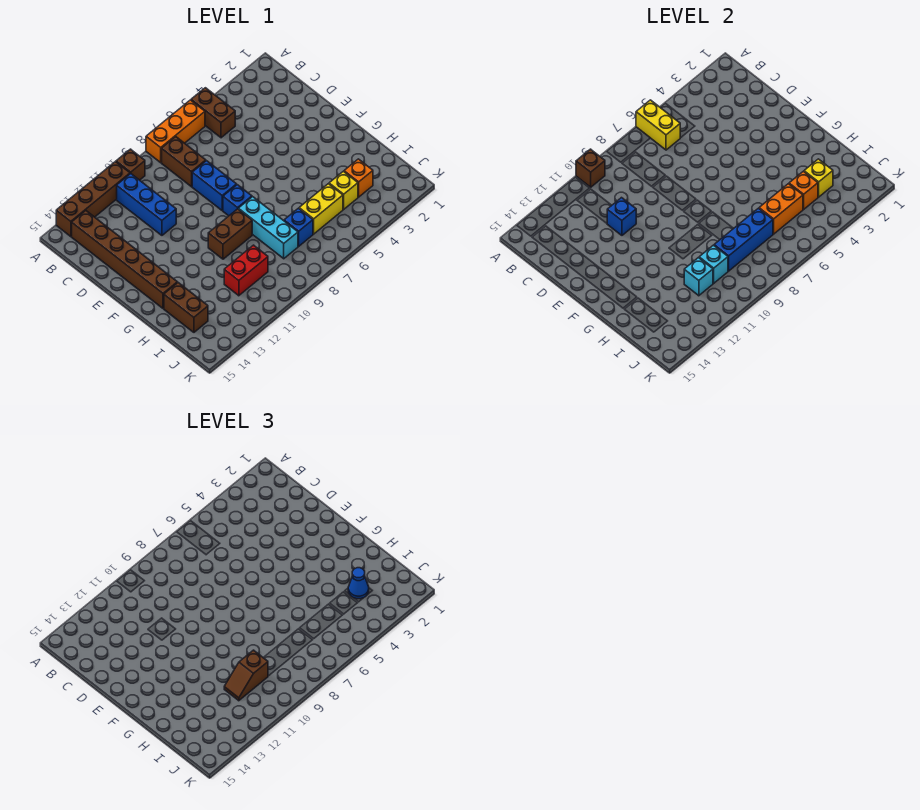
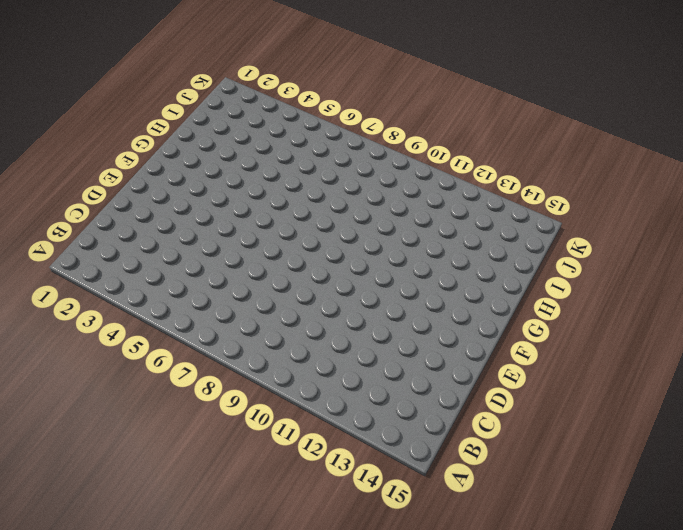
none -> brown 1x2 brick [191,88,235,138]
none -> orange 1x3 brick [146,100,205,163]
none -> brown 1x1 brick [116,149,145,180]

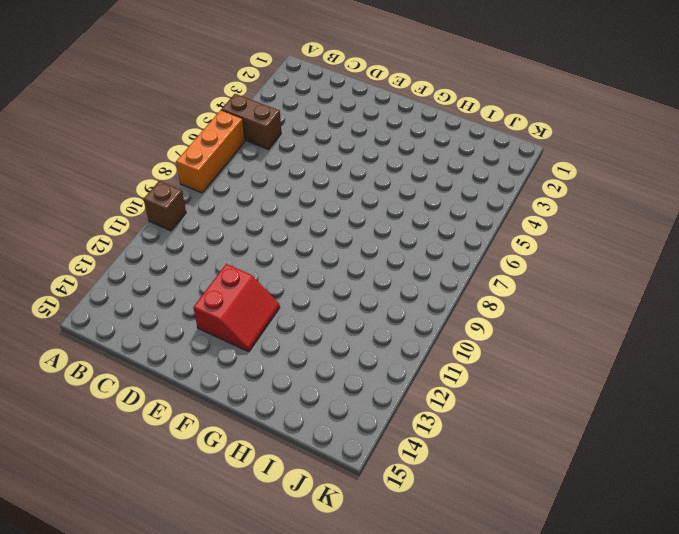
red 2x2 slope [193,264,280,352] -> none
none -> brown 1x4 brick [56,162,130,237]
none -> brown 1x2 brick [162,137,206,187]
none -> blue 1x3 brick [117,174,176,235]

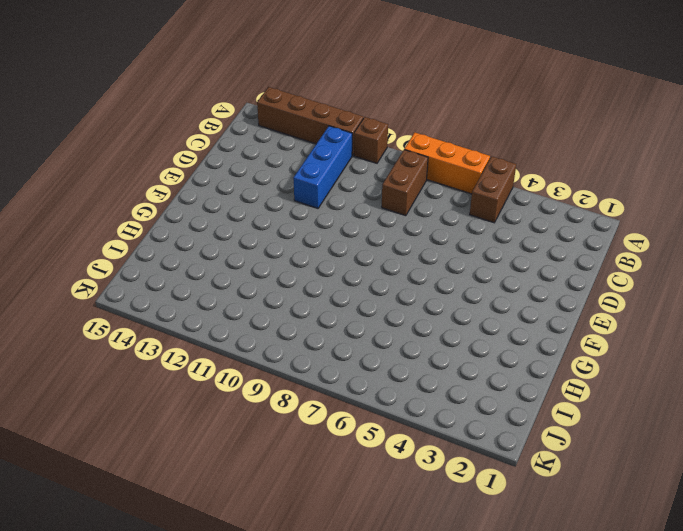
none -> brown 1x6 brick [72,211,177,308]
none -> blue 1x2 brick [192,161,237,210]
none -> blue 1x1 brick [223,185,252,216]

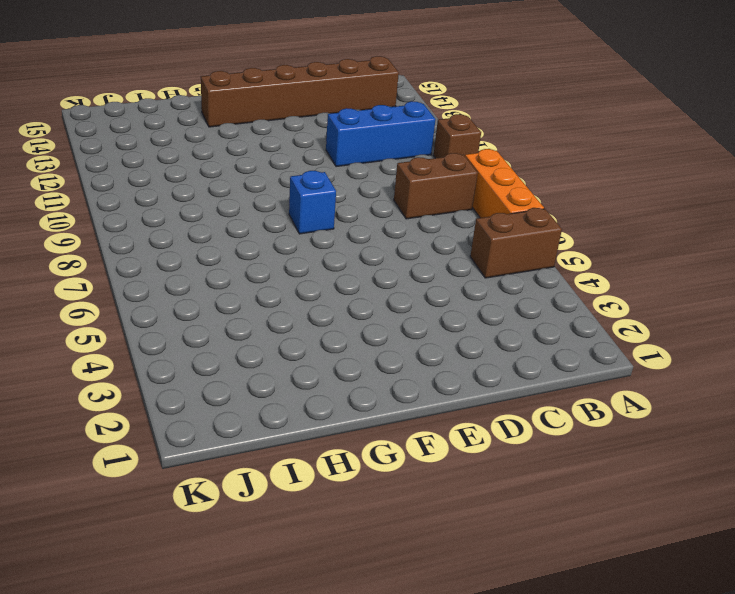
none -> brown 1x4 brick [56,162,130,237]
none -> blue 1x2 brick [192,161,237,210]
none -> cyan 1x3 brick [238,197,298,259]

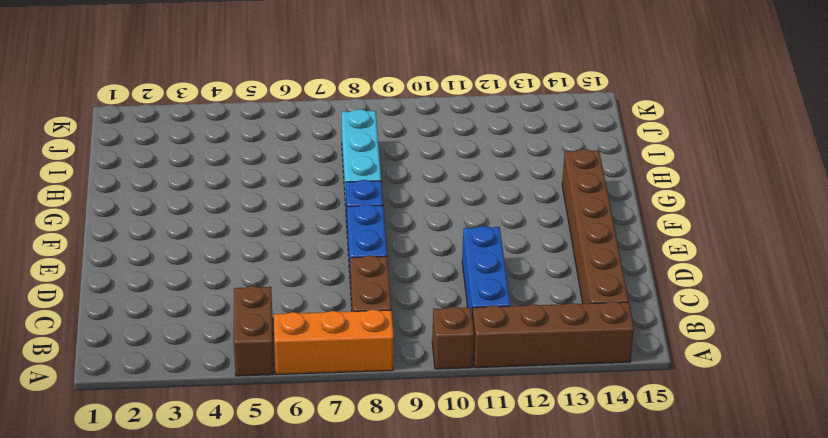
none -> brown 1x2 brick [208,209,252,259]
none -> brown 1x2 brick [164,283,208,332]
none -> orange 1x1 brick [344,159,373,197]

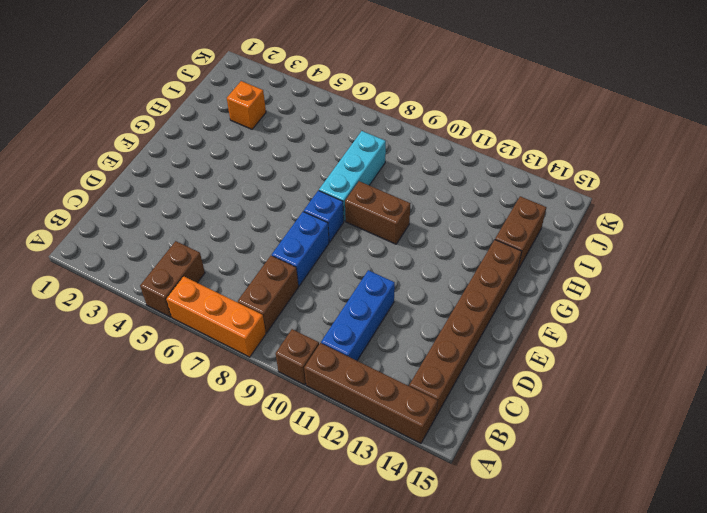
none -> yellow 1x1 brick [329,171,358,209]
none -> yellow 1x2 brick [299,184,343,234]
none -> blue 1x1 brick [284,208,313,246]

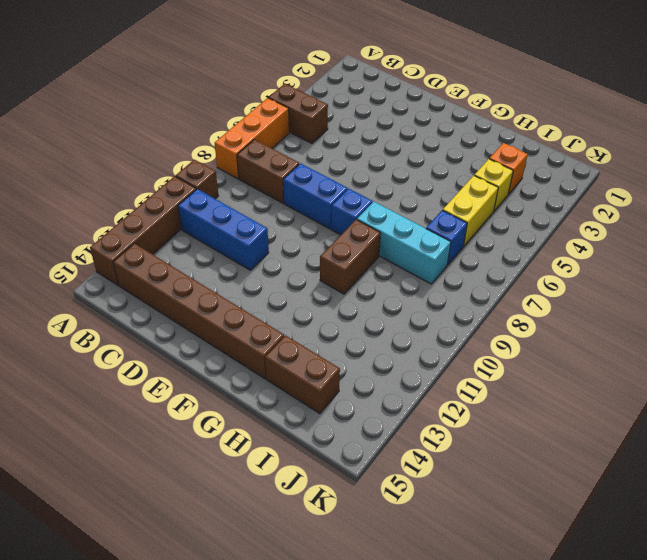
none -> red 1x2 brick [224,245,268,296]
none -> yellow 1x2 brick [636,100,680,150]
none -> brown 1x1 brick [576,149,605,187]

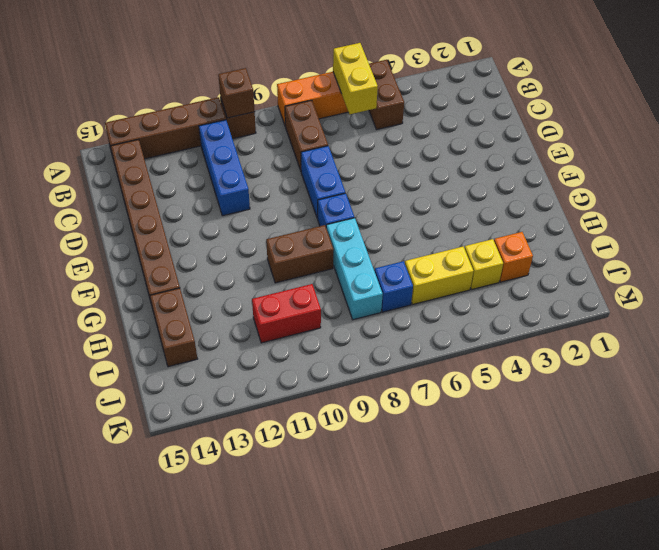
none -> blue 1x1 brick [607,198,636,235]
none -> yellow 1x1 brick [804,159,833,197]
none -> orange 1x1 brick [789,171,818,209]

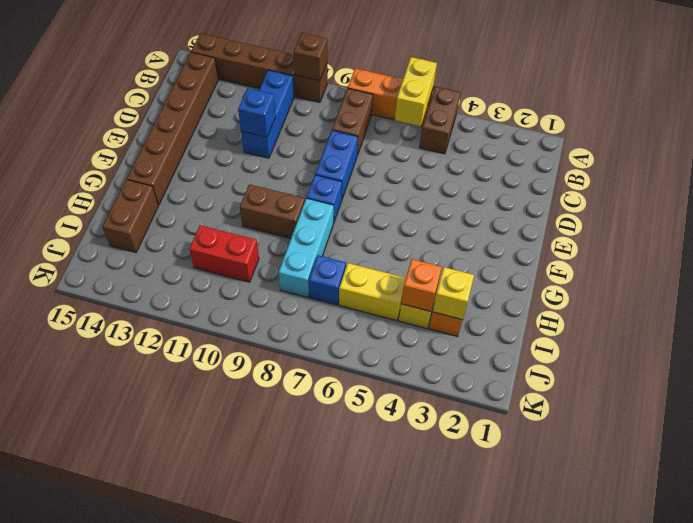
none -> orange 1x2 brick [759,184,803,234]
none -> blue 1x3 brick [714,208,773,271]
none -> cyan 1x1 brick [699,245,728,283]

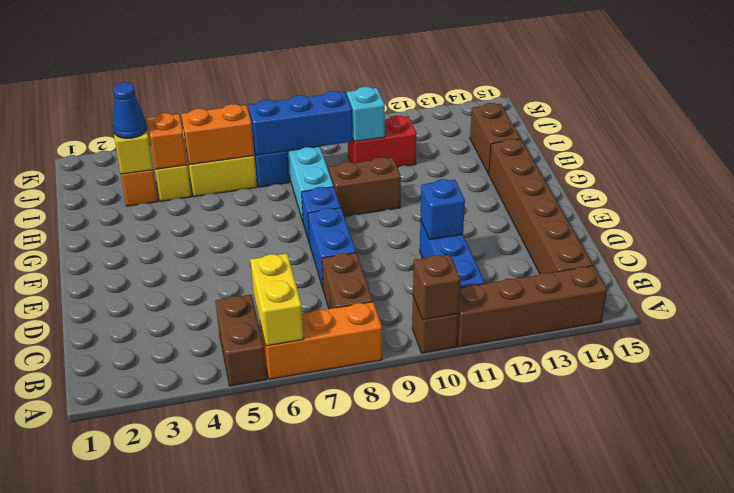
none -> cyan 1x1 brick [684,258,713,296]
none -> brown 1x2 slope [224,650,268,701]

